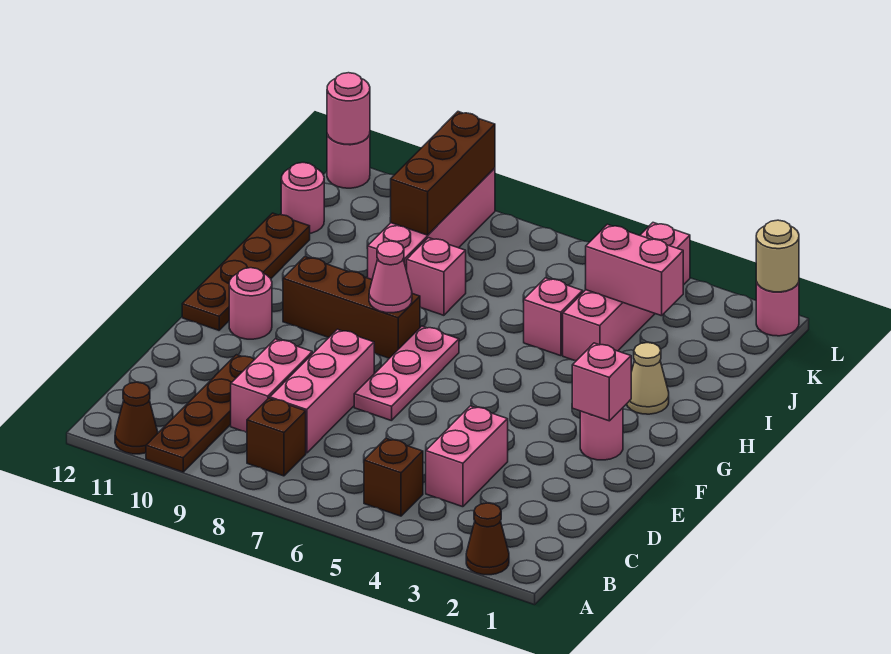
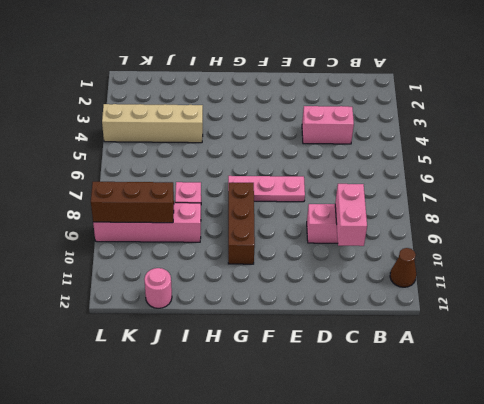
pink 1x2 brick [335,184,367,246] -> pink 1x2 brick moved to [585,224,683,316]
tan 1x4 brick [102,104,203,143] -> pink 1x4 brick [563,223,690,361]
none -> brown 1x1 cone [466,503,509,575]
none -> brown 1x4 plate [146,355,255,472]
none -> brown 1x1 brick [364,439,423,516]

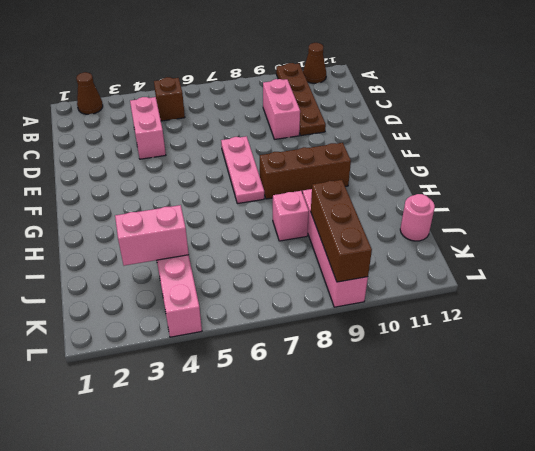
none -> brown 1x1 brick [247,398,306,476]
none -> pink 1x3 brick [270,329,374,453]
none -> pink 1x1 round brick [580,408,623,460]

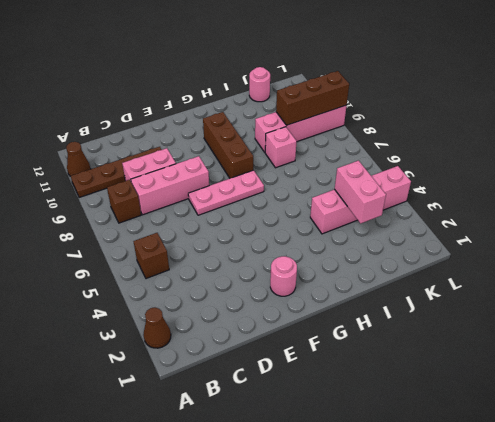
none -> pink 1x2 brick [426,406,508,507]
none -> pink 1x1 round brick [229,268,272,339]
none -> brown 1x4 plate [182,213,310,330]

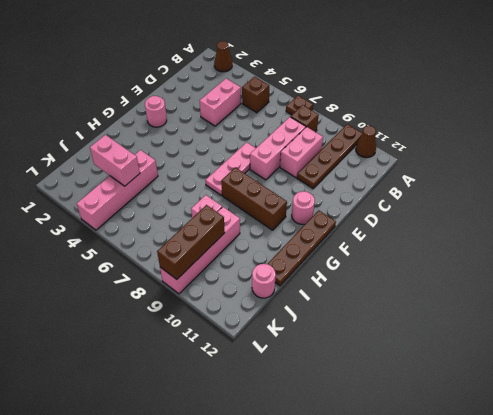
brown 1x1 plate [286,96,313,115] -> none
none -> tan 1x1 cone [627,343,669,414]
none -> pink 1x1 brick [524,278,583,356]
none -> pink 1x1 round brick [756,282,799,336]

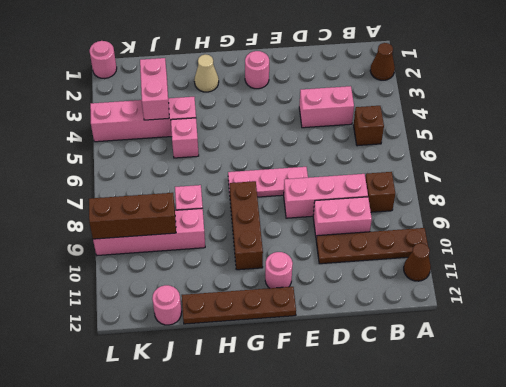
none -> pink 1x1 round brick [327,134,370,188]
none -> pink 1x1 brick [572,343,631,421]
none -> pink 1x1 cone [369,241,412,313]

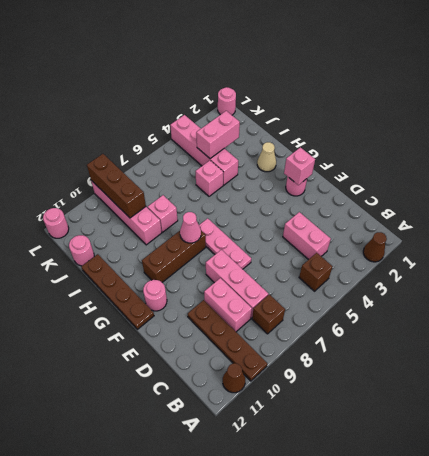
none -> tan 1x1 round brick [756,220,799,292]
none -> pink 1x1 round brick [327,73,370,144]

